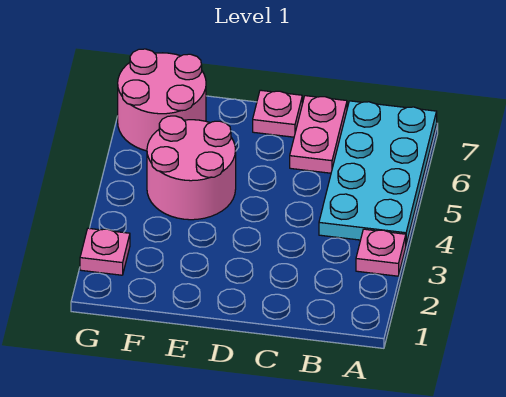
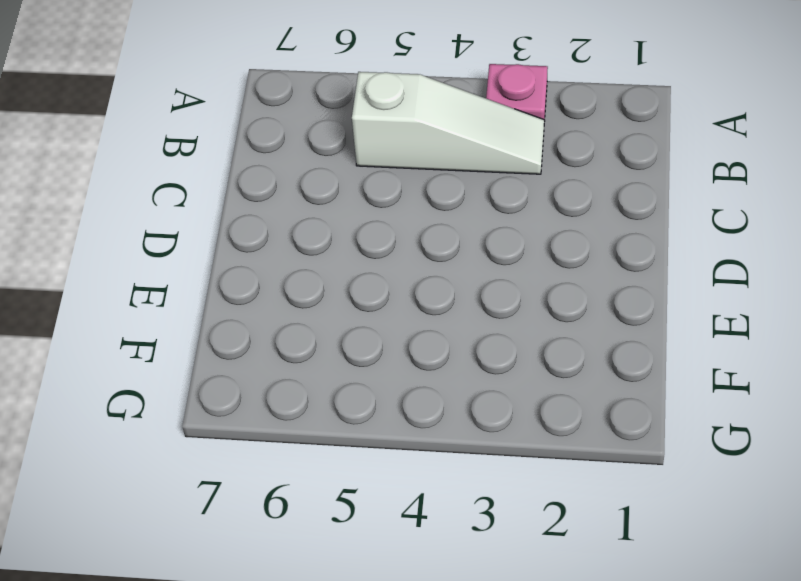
white 1x3 slope [352,72,544,174] -> cyan 2x4 plate [319,101,437,244]
none -> pink 1x2 plate [290,96,347,173]
none -> pink 1x1 plate [253,90,302,137]

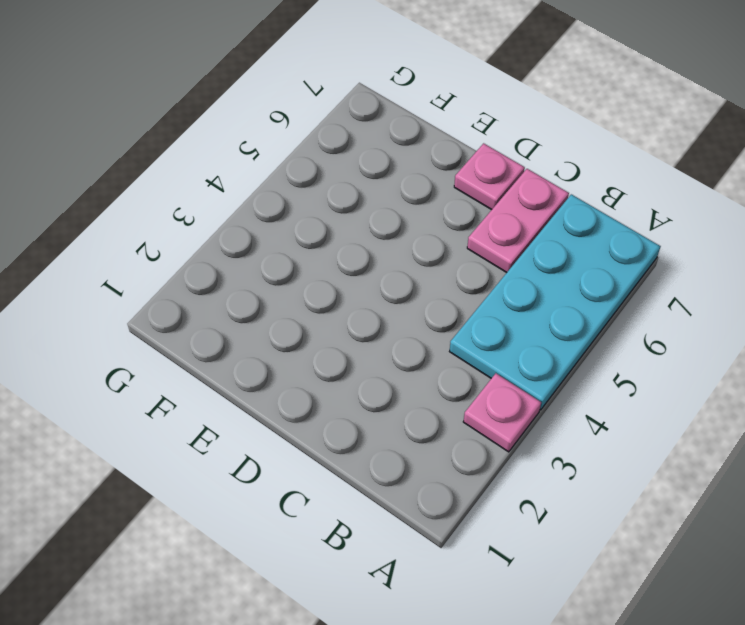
none -> pink 2x2 round brick [147,116,236,220]
none -> pink 2x2 round brick [118,49,206,151]

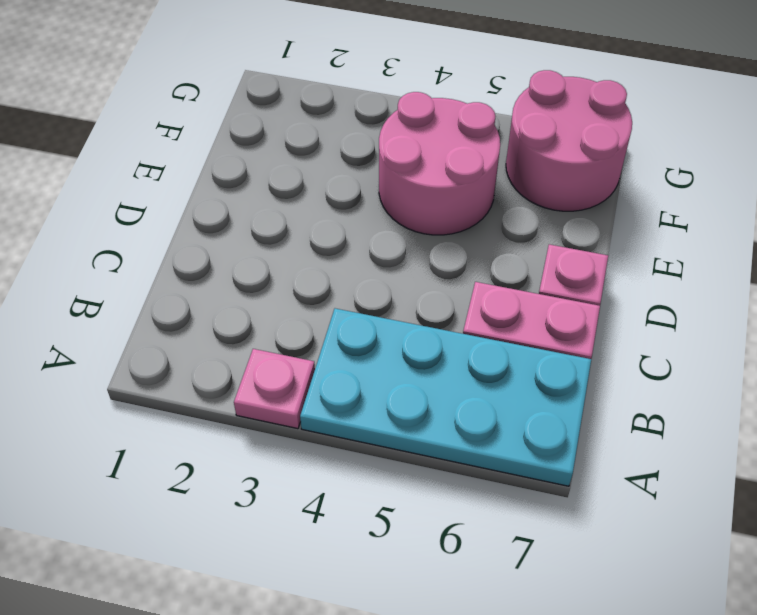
none -> pink 1x1 plate [80,228,130,275]

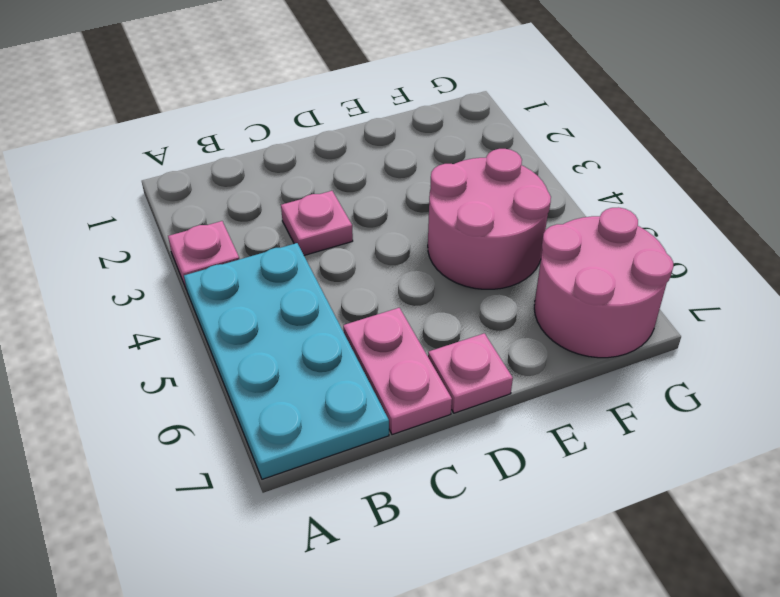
pink 1x1 plate [281,191,353,255] -> pink 1x1 plate moved to [80,228,130,275]

